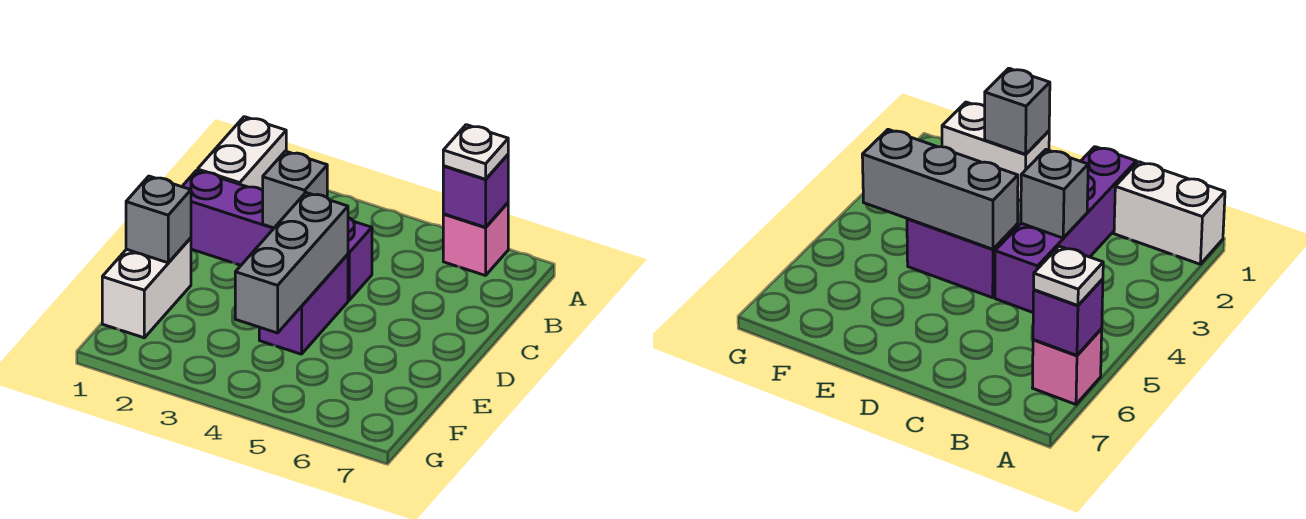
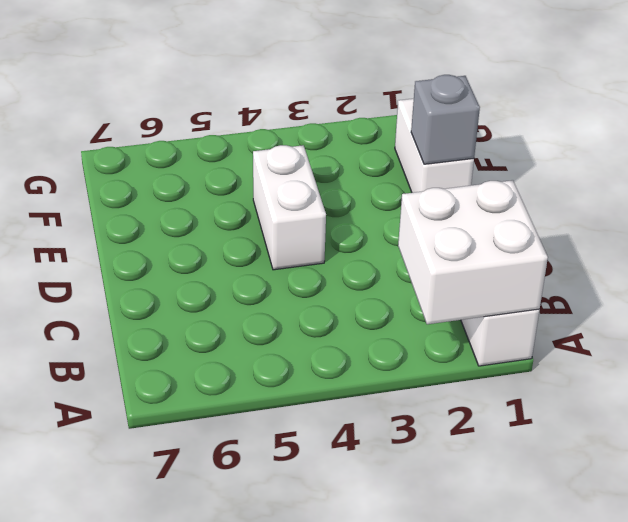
white 2x2 brick [398,180,548,324] -> none
white 1x2 brick [253,145,326,270] -> purple 1x2 brick [259,254,348,354]
none -> pink 1x1 brick [443,203,508,275]
none -> purple 1x4 brick [182,170,372,300]

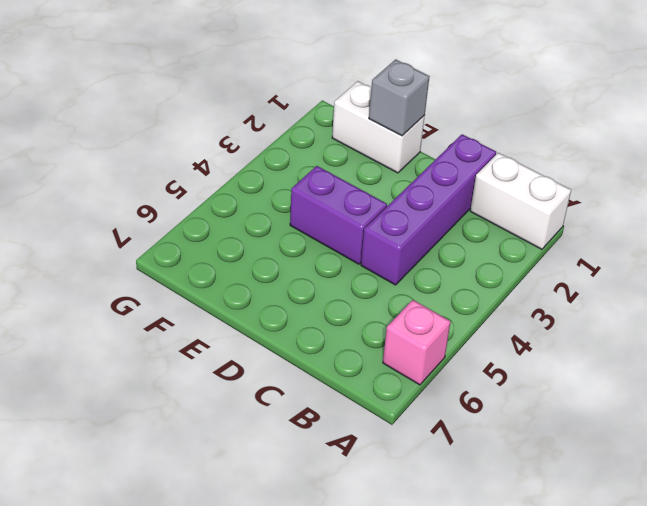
none -> purple 1x1 brick [443,155,508,227]
none -> grey 1x1 brick [263,151,327,228]

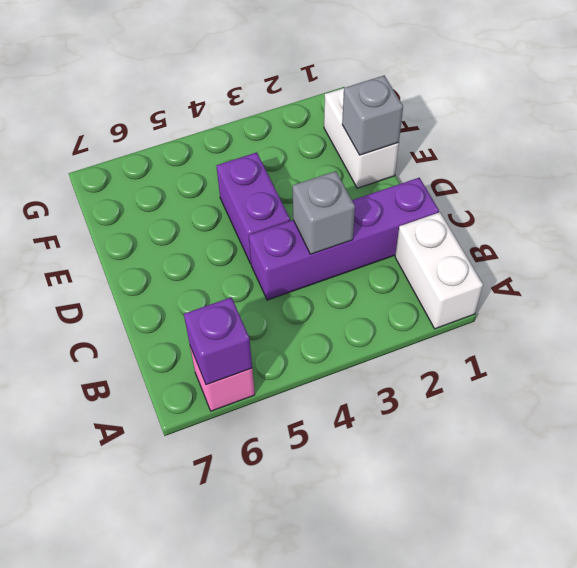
none -> grey 1x3 brick [235,193,348,333]
none -> white 1x1 plate [443,125,508,179]

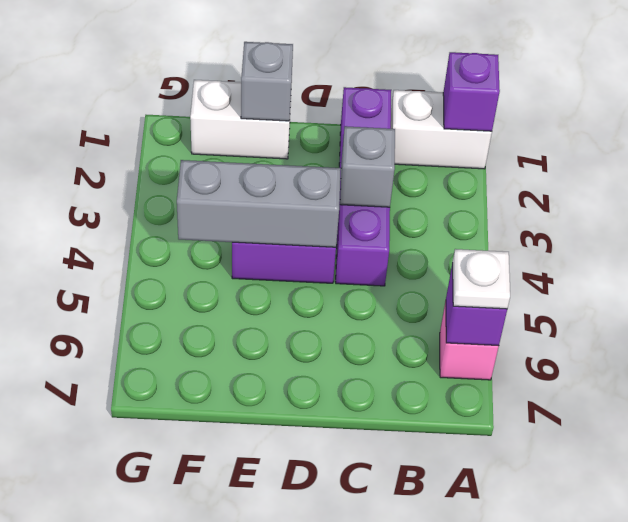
purple 1x1 brick [443,52,500,131] -> none

